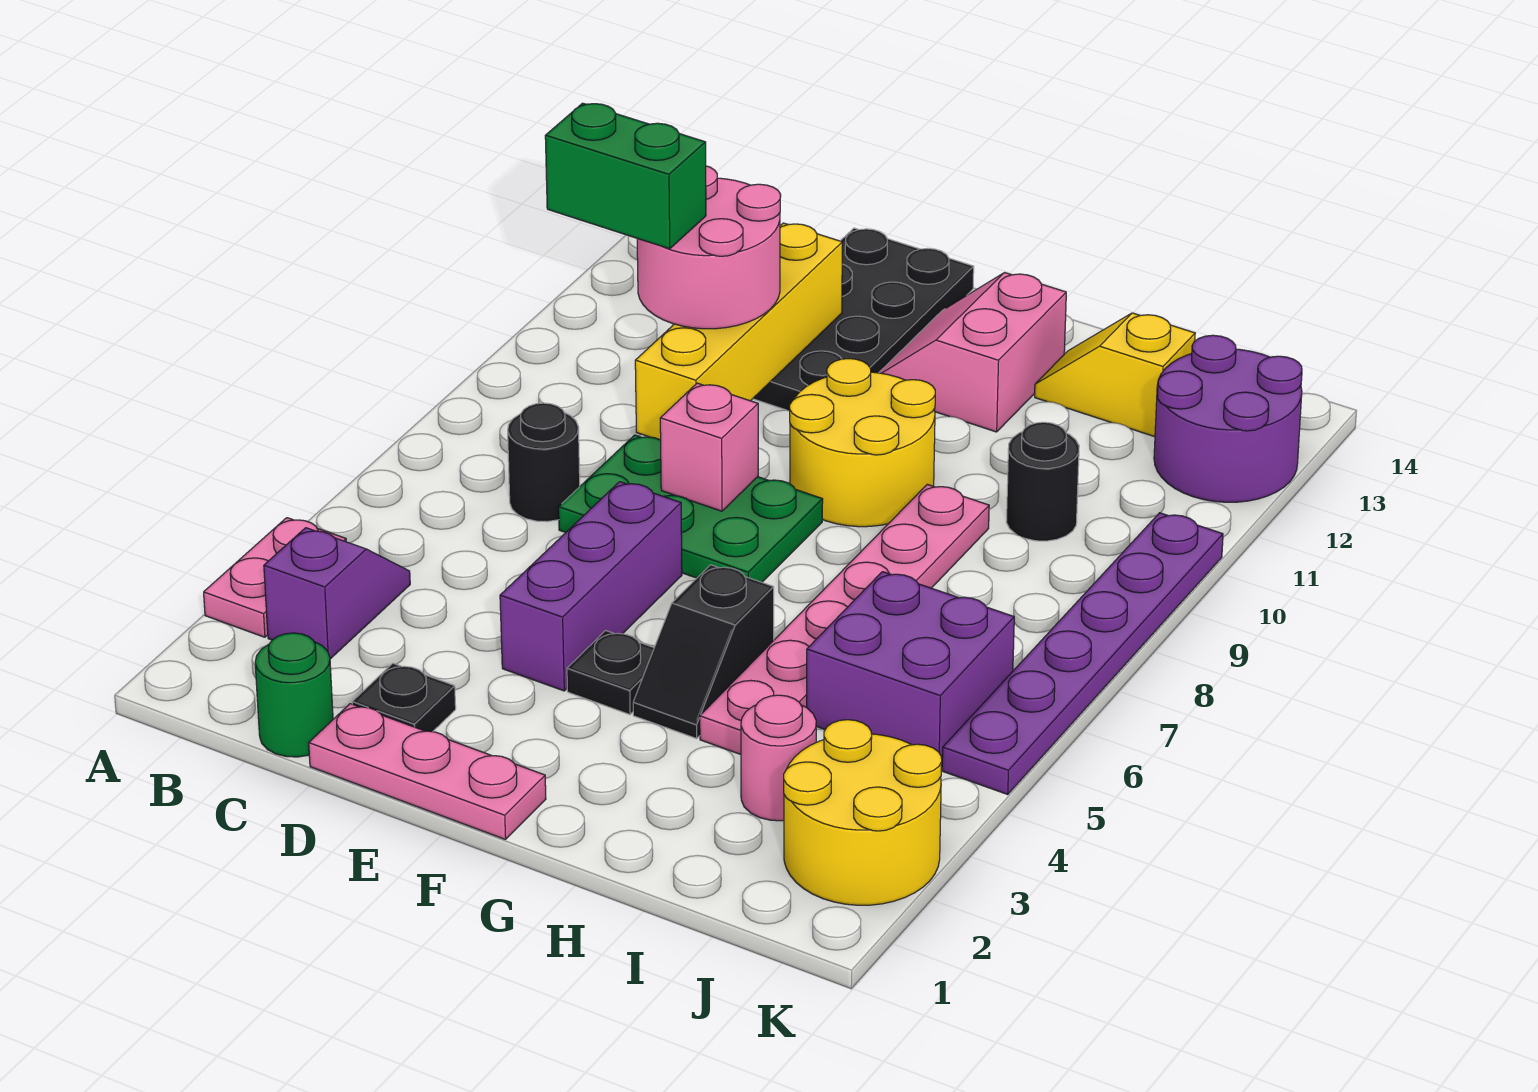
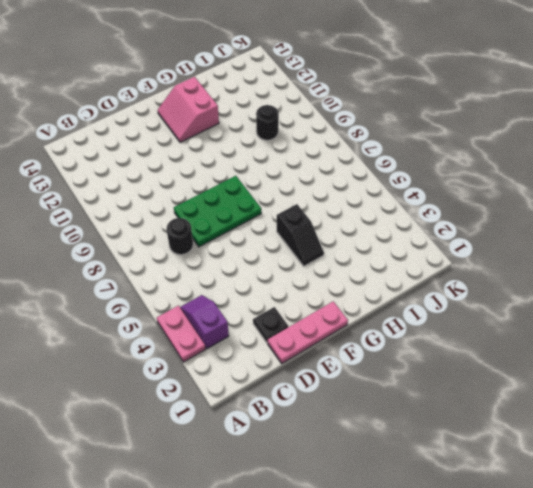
none -> green 1x1 round brick [255,633,333,757]
none -> black 2x4 plate [753,228,974,411]
none -> purple 1x3 brick [500,482,682,691]

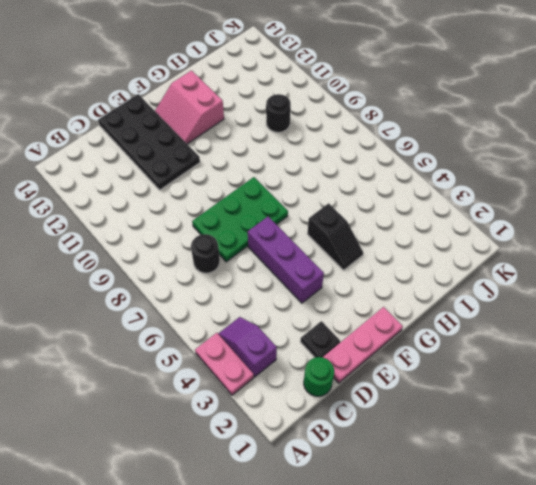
none -> black 1x1 plate [567,631,654,715]
none -> yellow 2x2 round brick [790,359,935,527]
none -> pink 1x6 plate [700,484,989,754]

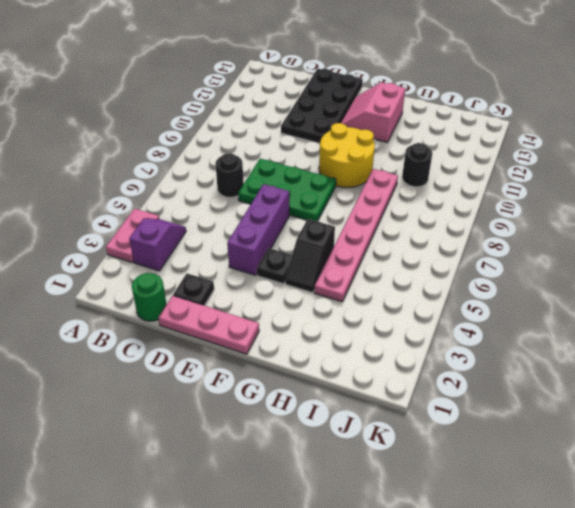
none -> yellow 1x2 slope [1035,313,1195,437]
none -> pink 1x1 round brick [741,695,816,821]
none -> purple 2x2 brick [807,572,1014,767]

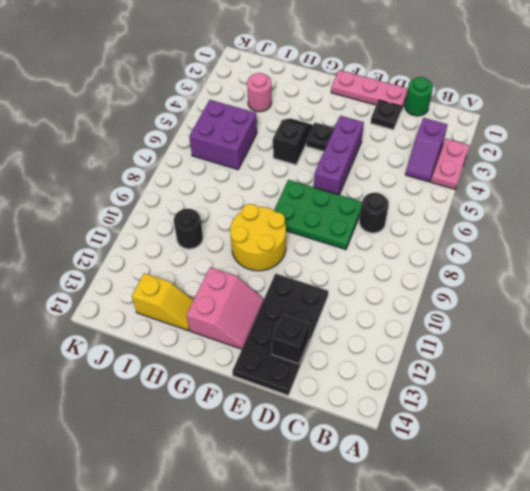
black 1x1 brick [272,314,310,364] -> none
none -> pink 1x6 plate [700,484,989,754]
none -> yellow 2x2 round brick [784,720,942,905]
none -> purple 2x2 round brick [1154,335,1302,502]

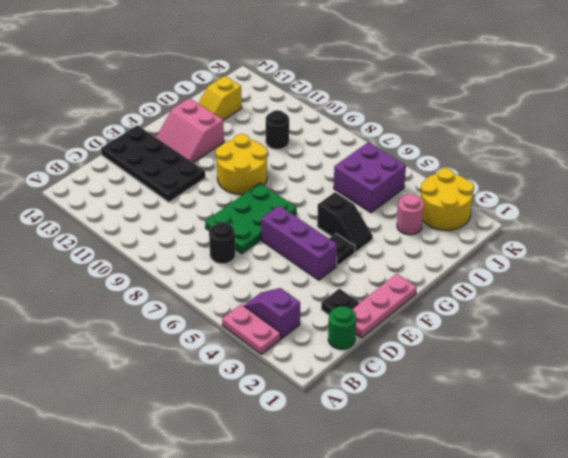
none -> pink 1x6 plate [700,484,989,754]
none -> purple 2x2 round brick [1154,335,1302,502]
none -> purple 1x6 plate [942,513,1223,794]

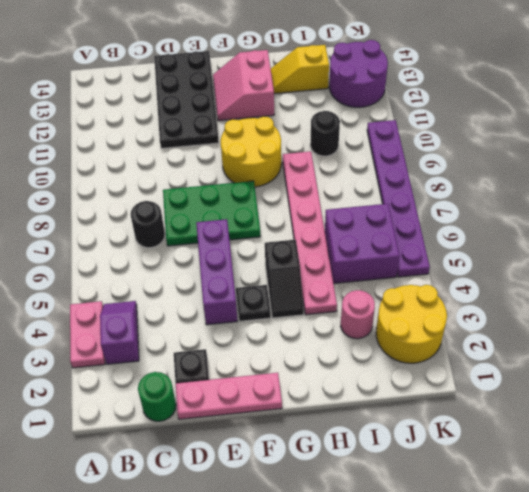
none -> yellow 1x4 brick [635,223,842,440]
none -> pink 1x1 brick [660,383,758,511]
none -> pink 2x2 round brick [637,166,781,329]

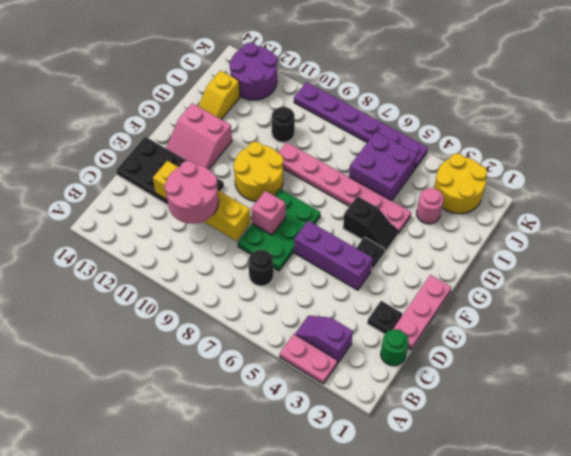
none -> green 1x2 brick [545,103,706,249]

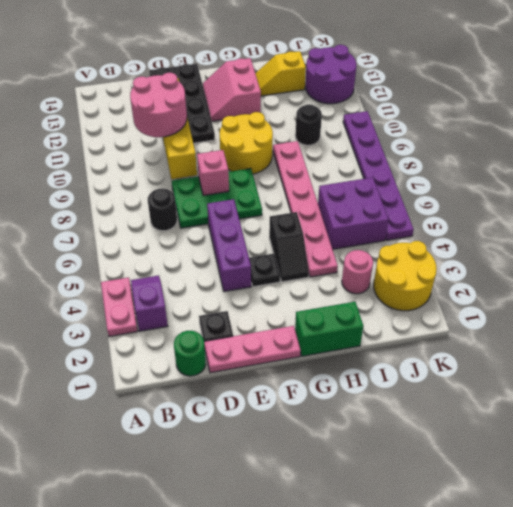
green 1x2 brick [295,302,363,356] -> green 1x2 brick moved to [545,103,706,249]

